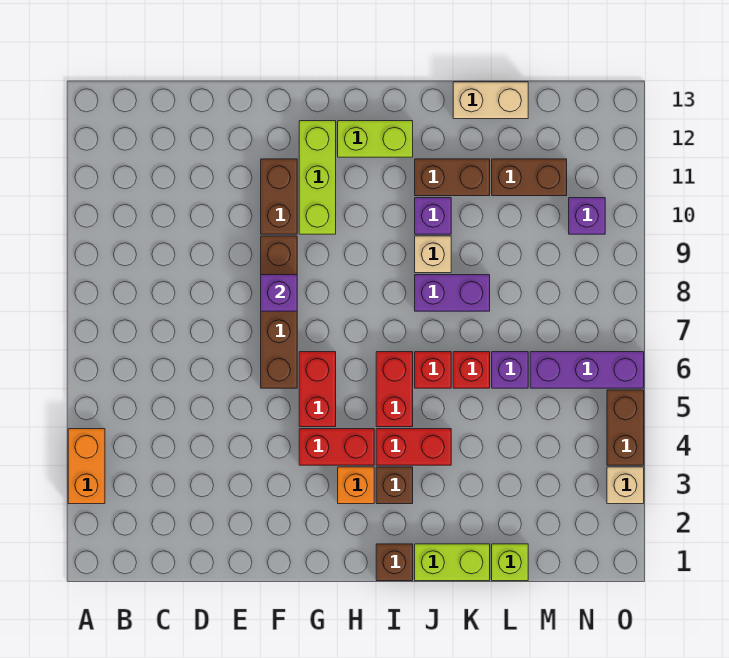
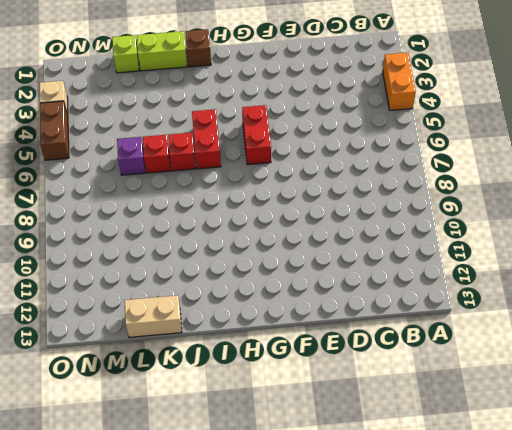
none -> brown 1x4 brick [261,236,297,388]
none -> brown 1x2 brick [261,159,297,234]
none -> red 1x2 brick [299,429,374,465]

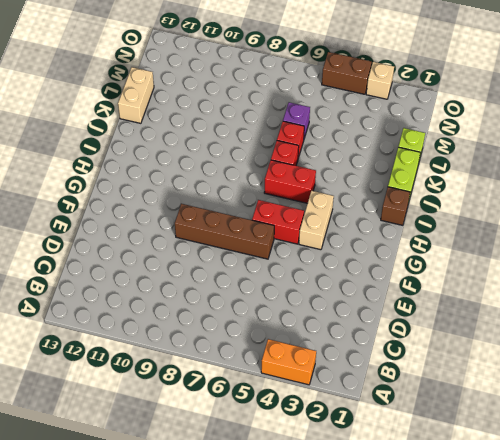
tan 1x2 brick [299,191,334,250] -> red 1x2 brick [299,429,374,465]
none -> brown 1x2 brick [261,159,297,234]
none -> lime 1x3 brick [299,121,336,234]
none -> orange 1x1 brick [338,467,374,504]

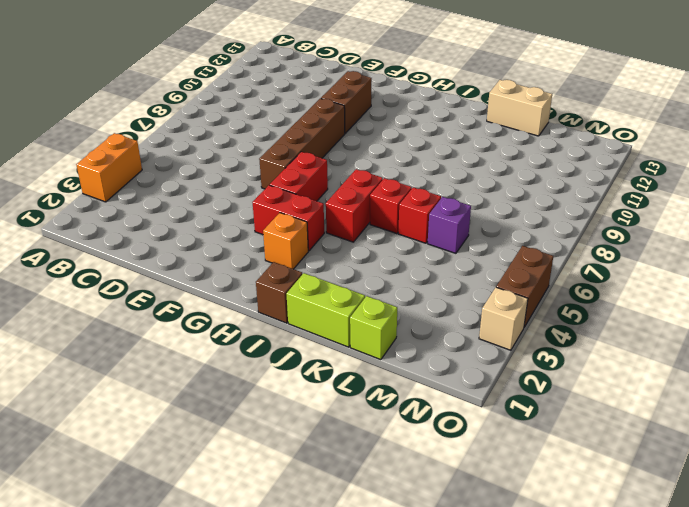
none -> lime 1x3 brick [299,121,336,234]
none -> lime 1x2 brick [338,121,413,157]
none -> brown 1x1 brick [376,467,413,504]

